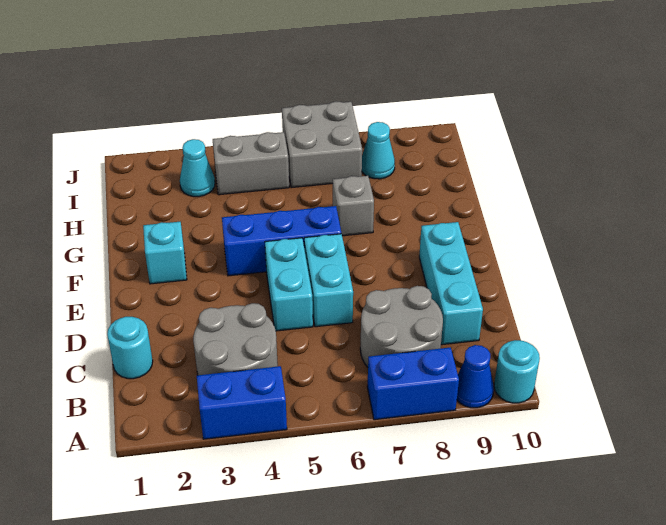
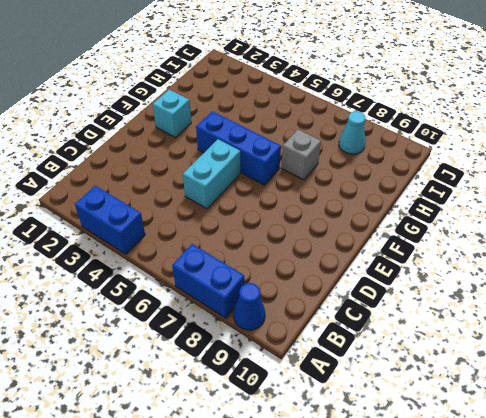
none -> cyan 1x1 round brick [494,340,540,403]
none -> grey 2x2 round brick [193,303,278,375]
none -> grey 2x2 round brick [360,286,443,367]

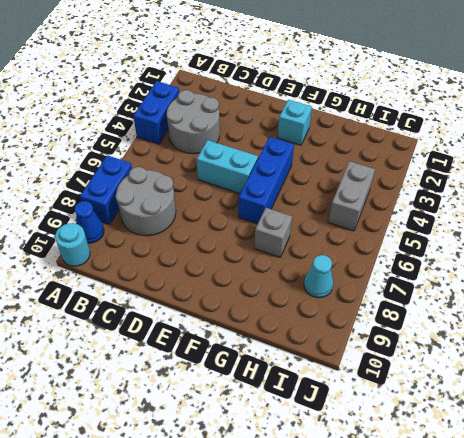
none -> cyan 1x1 round brick [107,317,153,379]
none -> cyan 1x3 brick [419,222,483,345]
none -> cyan 1x2 brick [304,234,353,327]

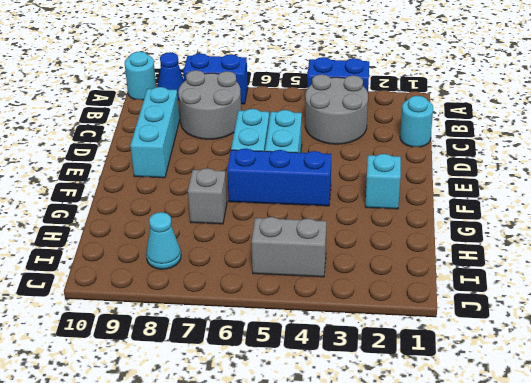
none -> cyan 1x1 cone [180,139,215,197]
none -> grey 2x2 brick [282,101,362,188]

